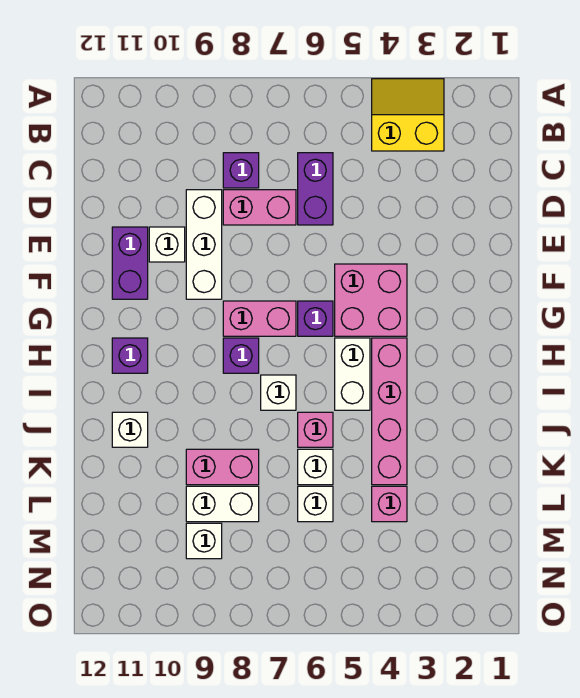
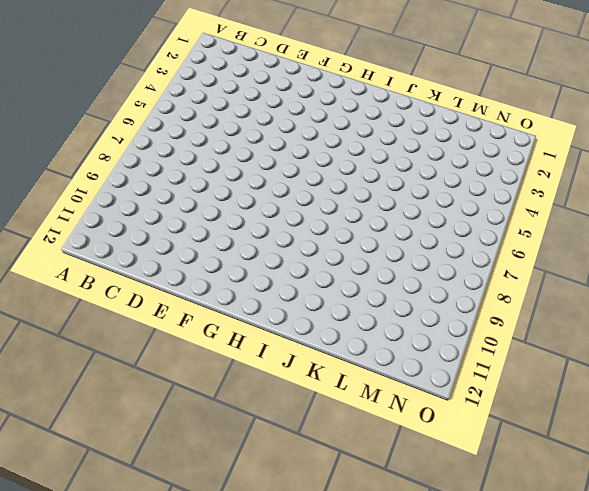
none -> yellow 2x2 slope [372,79,444,151]
none -> purple 1x2 brick [298,153,333,225]
none -> purple 1x1 brick [223,153,259,188]

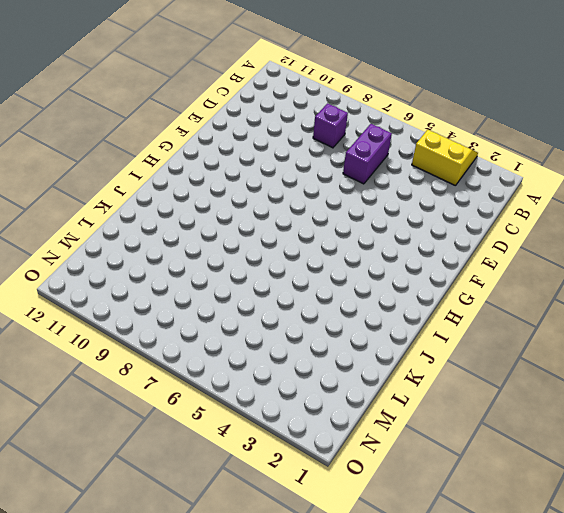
none -> pink 1x2 brick [223,190,296,225]
none -> white 1x3 brick [186,190,222,299]
none -> white 1x1 brick [149,227,185,262]

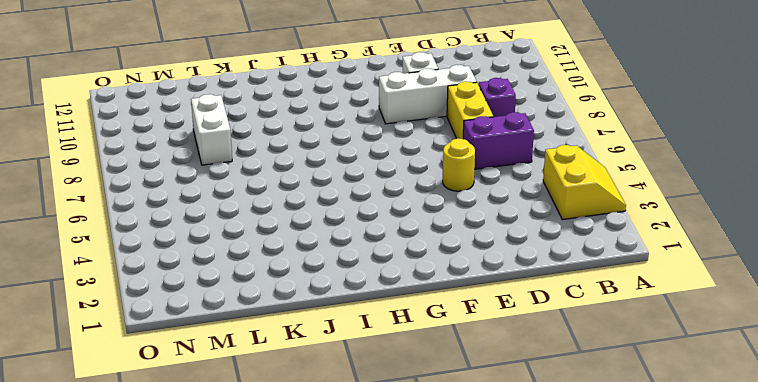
yellow 1x2 brick [447,81,493,139] -> pink 1x2 brick [223,190,296,225]
yellow 1x1 round brick [443,138,475,191] -> none
none -> purple 1x2 brick [112,227,148,299]
none -> pink 2x2 brick [335,264,407,336]
none -> purple 1x1 brick [298,301,333,336]

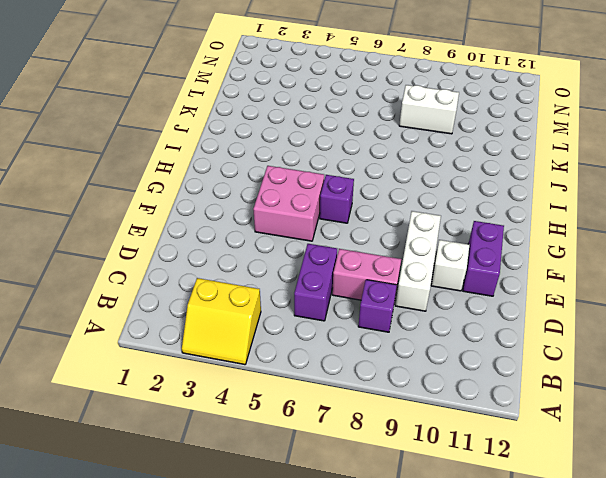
none -> pink 1x2 brick [223,301,296,336]
none -> pink 1x4 brick [372,338,407,485]
none -> white 1x2 brick [335,338,370,410]

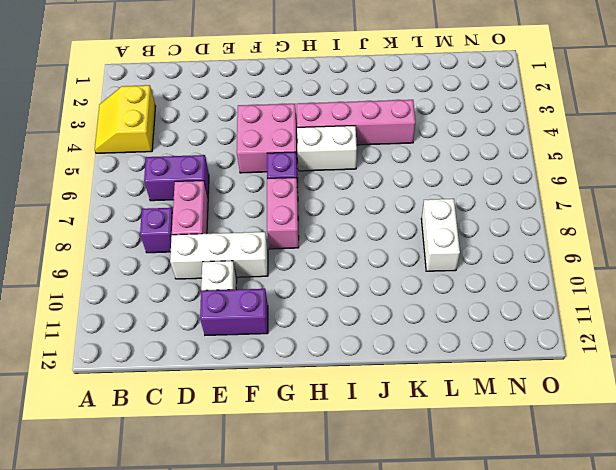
none -> purple 1x1 brick [223,338,259,373]
none -> purple 1x1 brick [112,338,148,373]
none -> white 1x1 brick [261,375,296,410]

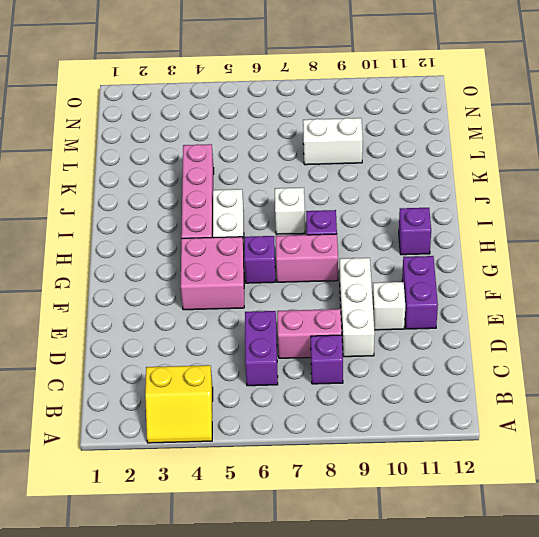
none -> pink 1x1 brick [298,412,333,447]
none -> white 1x1 brick [112,412,148,447]
none -> white 1x1 brick [298,449,333,485]

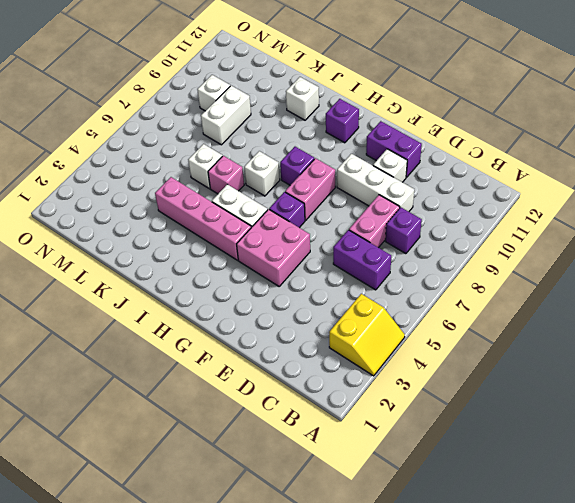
none -> pink 1x2 brick [186,449,259,485]
none -> pink 1x1 brick [372,486,407,522]
none -> white 1x1 brick [298,486,333,522]

